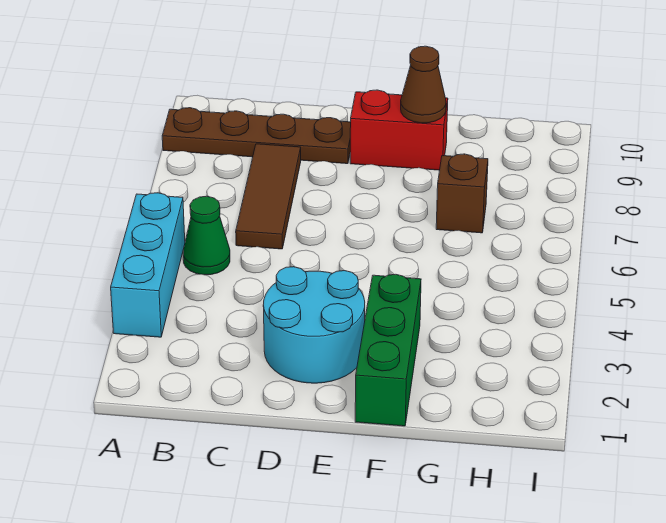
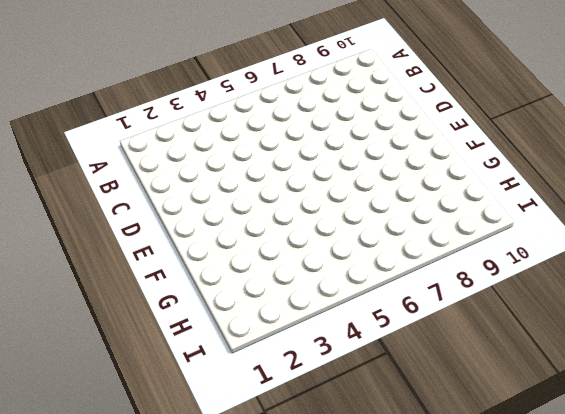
none -> cyan 1x3 brick [111,193,185,337]
none -> brown 1x4 plate [162,108,351,164]

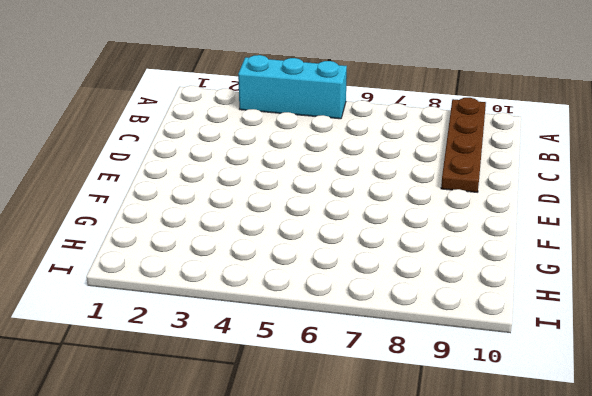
none -> green 1x1 cone [183,196,230,275]
none -> brown 1x3 tile [236,144,301,249]

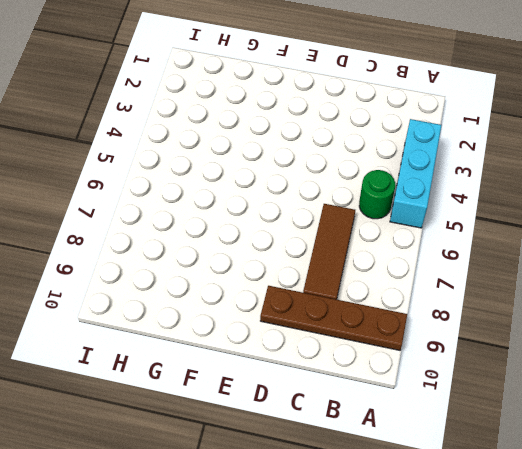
green 1x1 round brick [359,170,395,219] -> green 1x1 cone [183,196,230,275]
none -> cyan 2x2 round brick [263,267,365,383]
none -> red 1x2 brick [350,90,448,170]

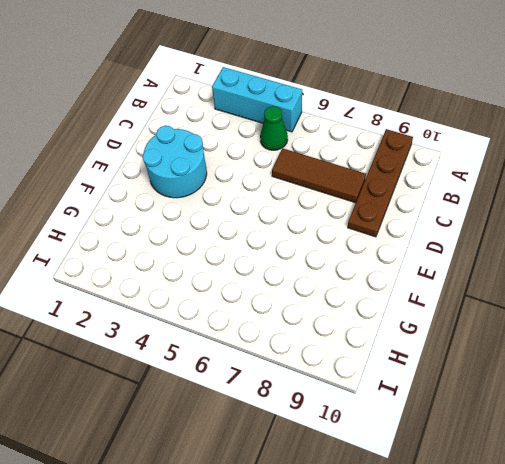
none -> red 1x2 brick [350,90,448,170]
none -> green 1x3 brick [355,274,421,426]

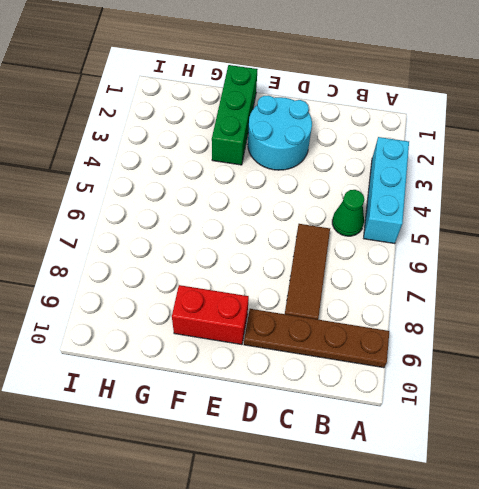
none -> brown 1x1 brick [436,154,488,233]
none -> brown 1x1 cone [401,46,446,123]

